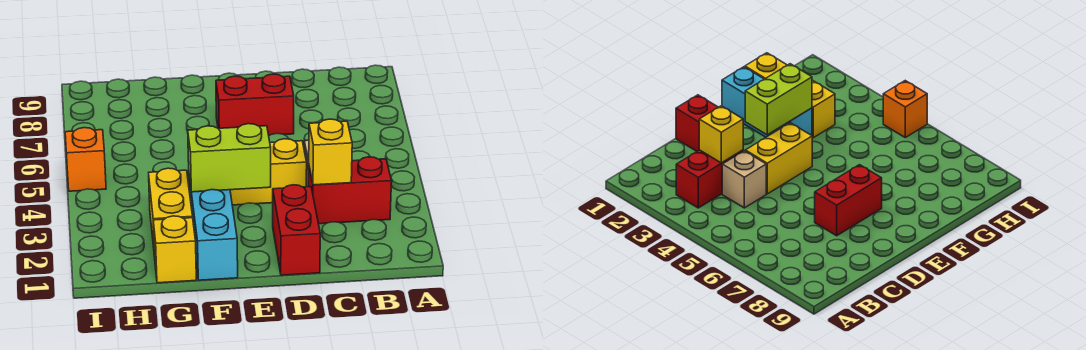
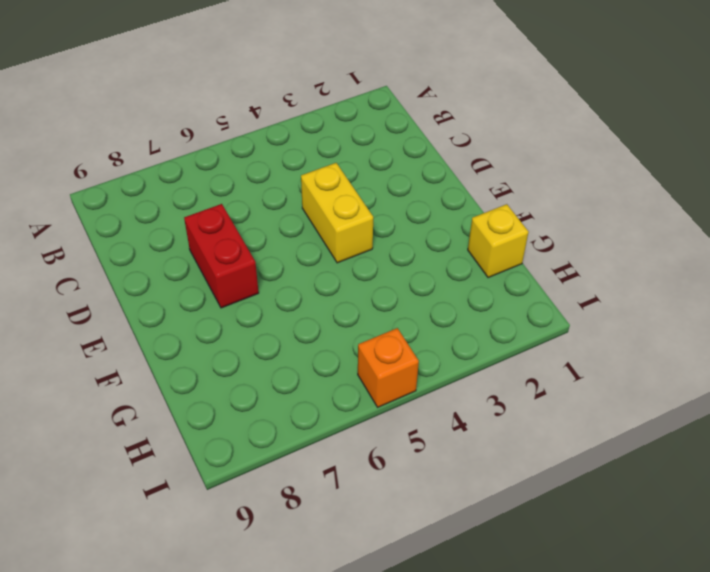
none -> red 1x2 brick [308,157,392,224]
none -> tan 1x1 brick [722,151,766,208]

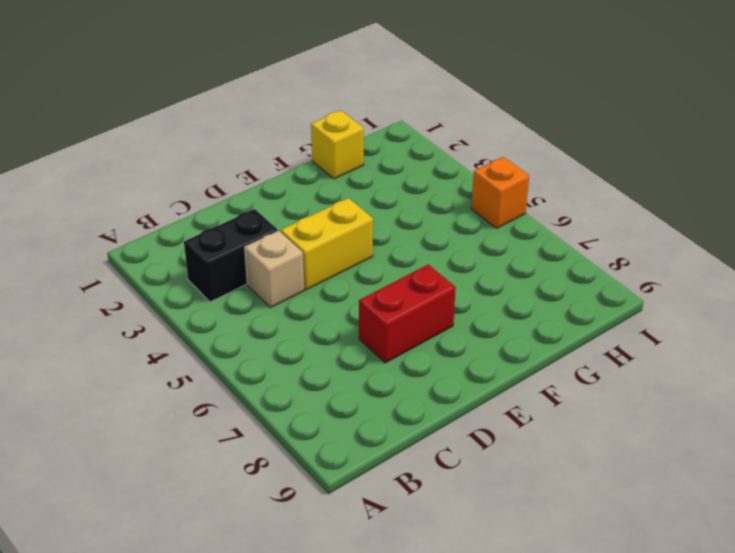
black 1x2 brick [184,209,278,302] -> red 1x2 brick [308,157,392,224]
none -> red 1x2 brick [273,185,320,275]
none -> cyan 1x3 brick [189,177,238,280]

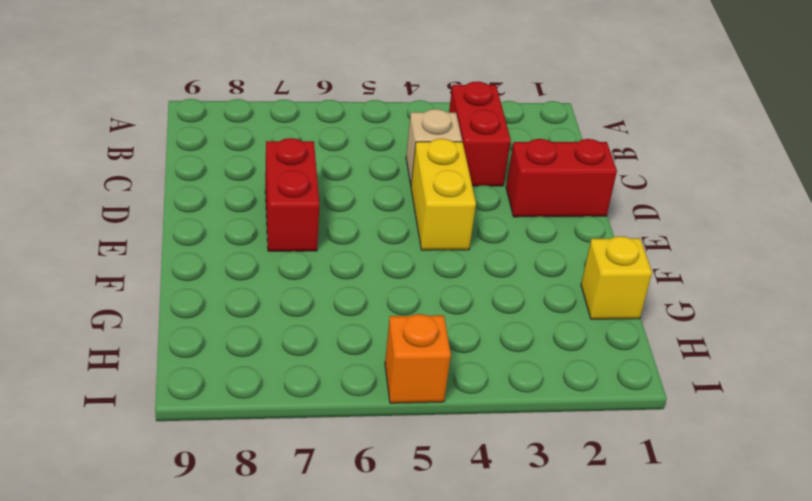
none -> cyan 1x3 brick [189,177,238,280]
none -> yellow 1x2 brick [149,168,193,256]

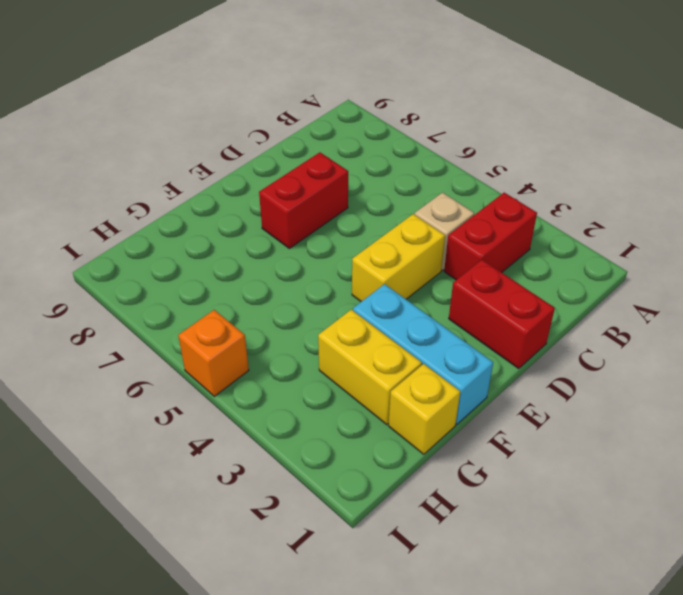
none -> yellow 1x1 brick [309,119,352,185]
none -> lime 1x2 brick [188,124,271,192]

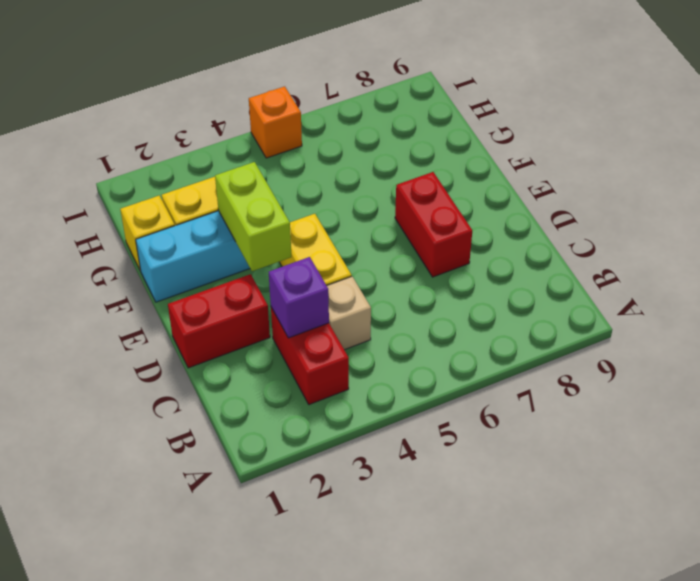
purple 1x1 brick [269,257,329,338] -> yellow 1x1 brick [309,119,352,185]

